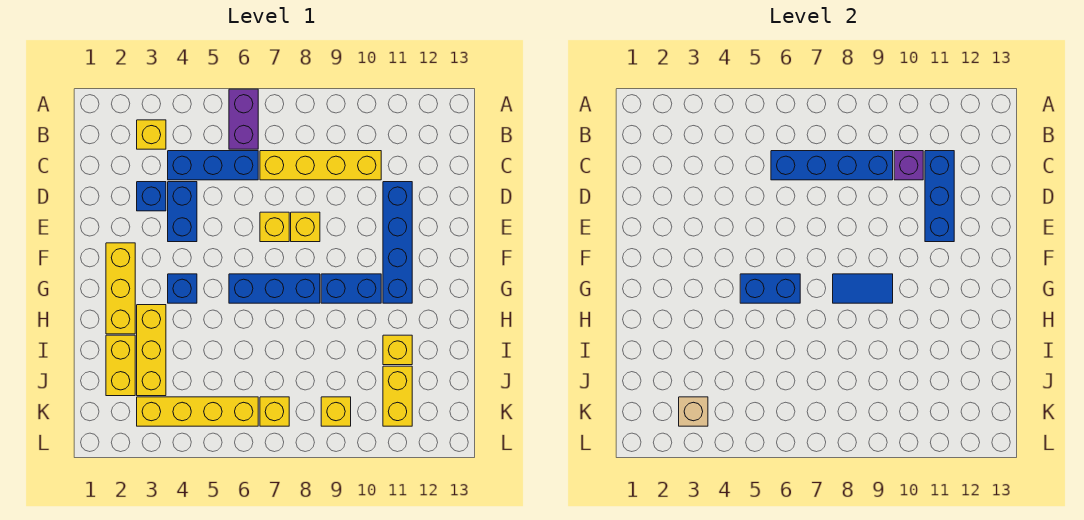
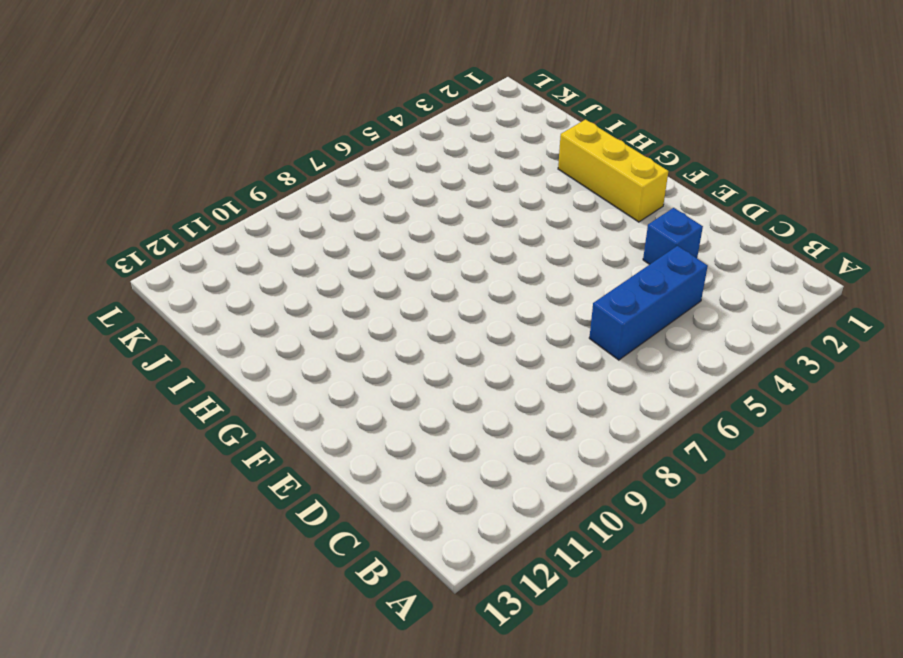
none -> purple 1x2 brick [229,89,258,149]
none -> yellow 1x1 brick [137,120,166,149]
none -> yellow 1x4 brick [260,151,381,180]

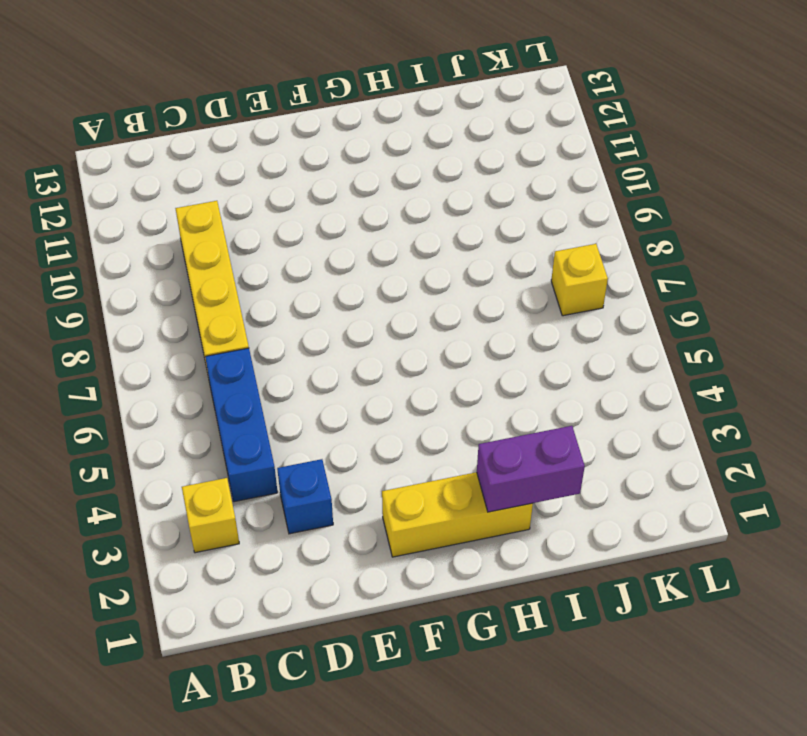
purple 1x2 brick [477,426,585,512] -> purple 1x2 brick moved to [229,89,258,149]
none -> blue 1x2 brick [168,182,197,242]
none -> blue 1x4 brick [383,182,412,303]
none -> yellow 1x1 brick [260,212,289,242]

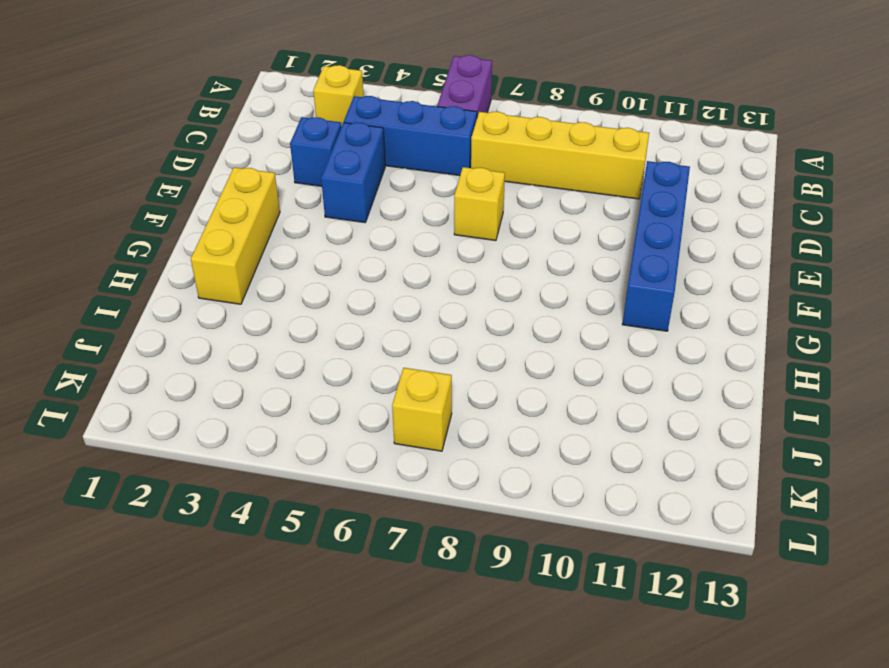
none -> yellow 1x1 brick [291,212,320,242]
none -> blue 1x1 brick [168,274,197,303]
none -> blue 1x3 brick [229,274,320,303]

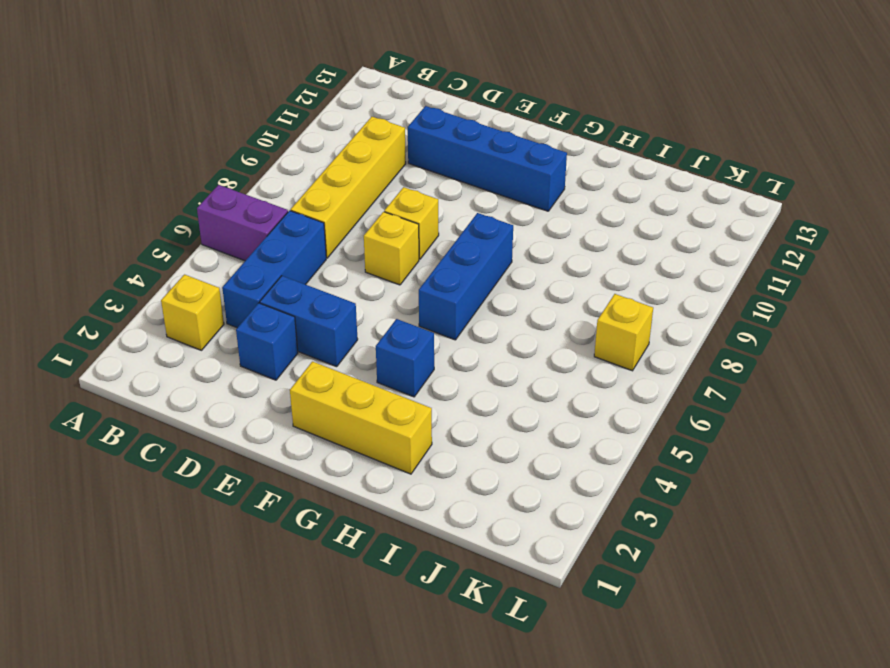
none -> blue 1x2 brick [321,274,381,303]
none -> yellow 1x3 brick [137,305,166,396]
none -> yellow 1x2 brick [106,335,135,396]

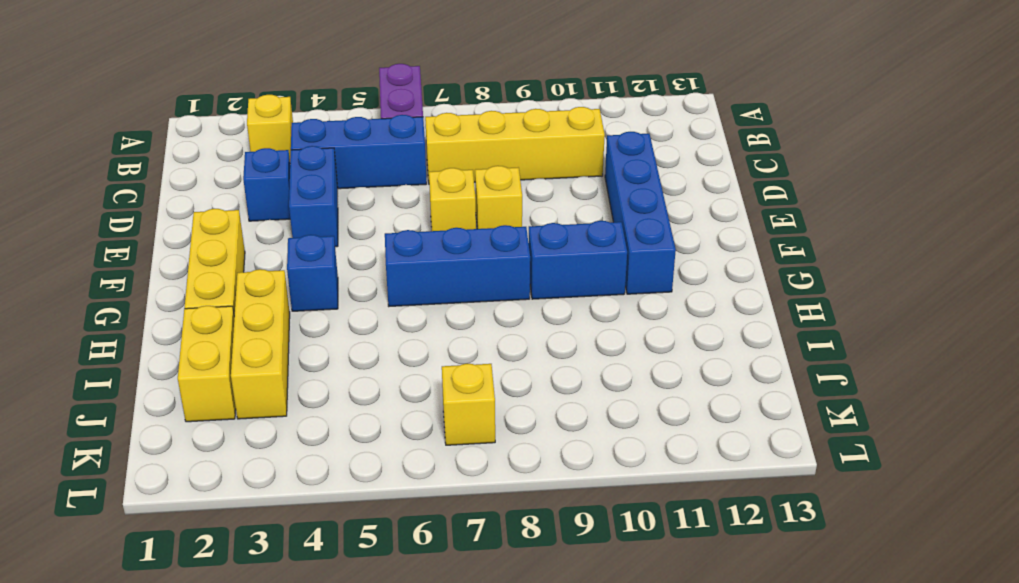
none -> yellow 1x1 brick [383,335,412,365]
none -> yellow 1x2 brick [383,366,412,426]
none -> yellow 1x4 brick [137,397,258,426]

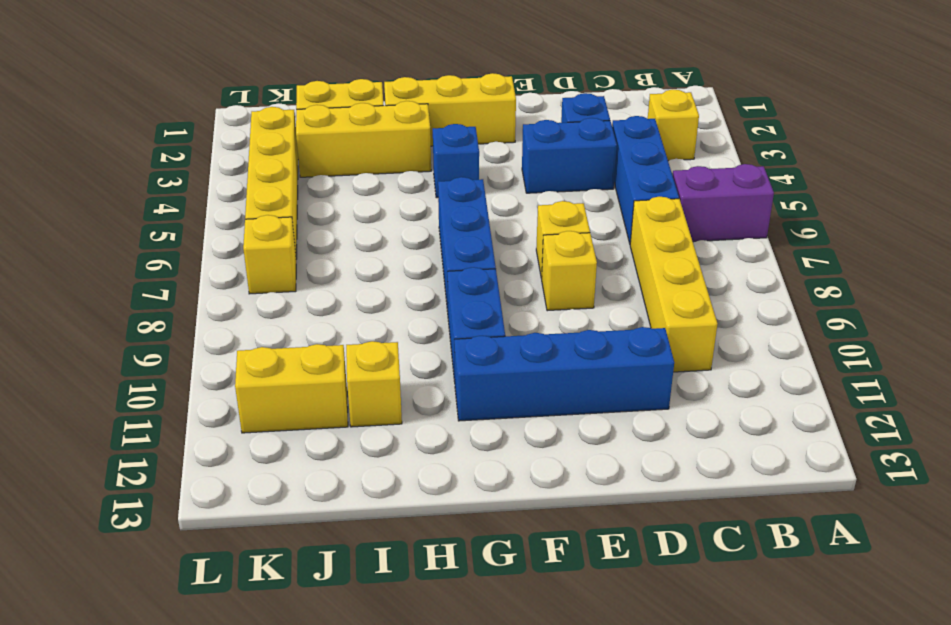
none -> yellow 1x1 brick [321,397,351,426]
none -> blue 1x4 brick [771,151,893,180]
none -> purple 1x1 brick [894,151,923,180]

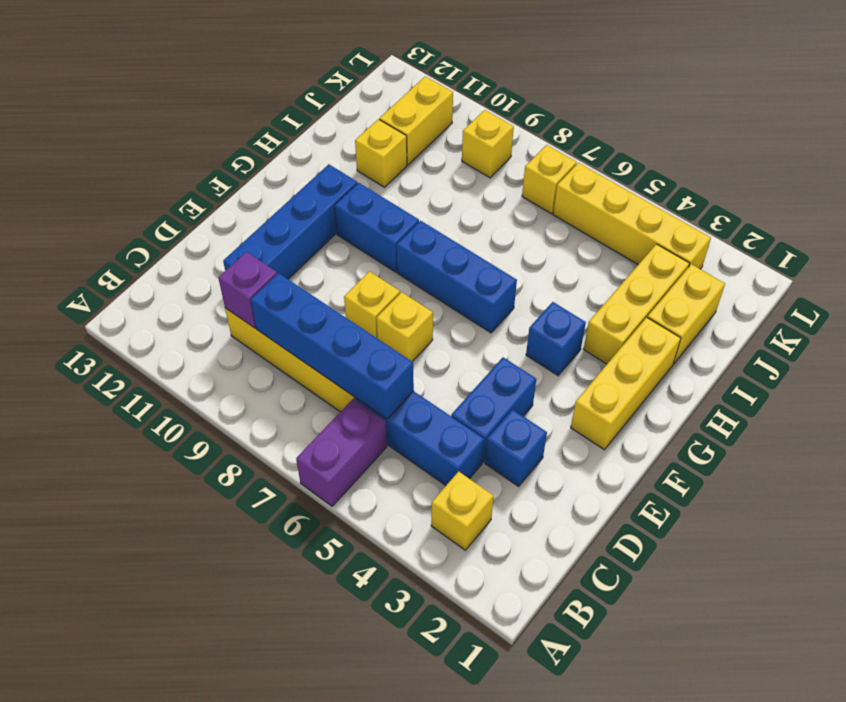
none -> blue 1x3 brick [925,151,954,242]
none -> blue 1x2 brick [740,274,800,303]
none -> blue 1x2 tile [833,274,893,303]

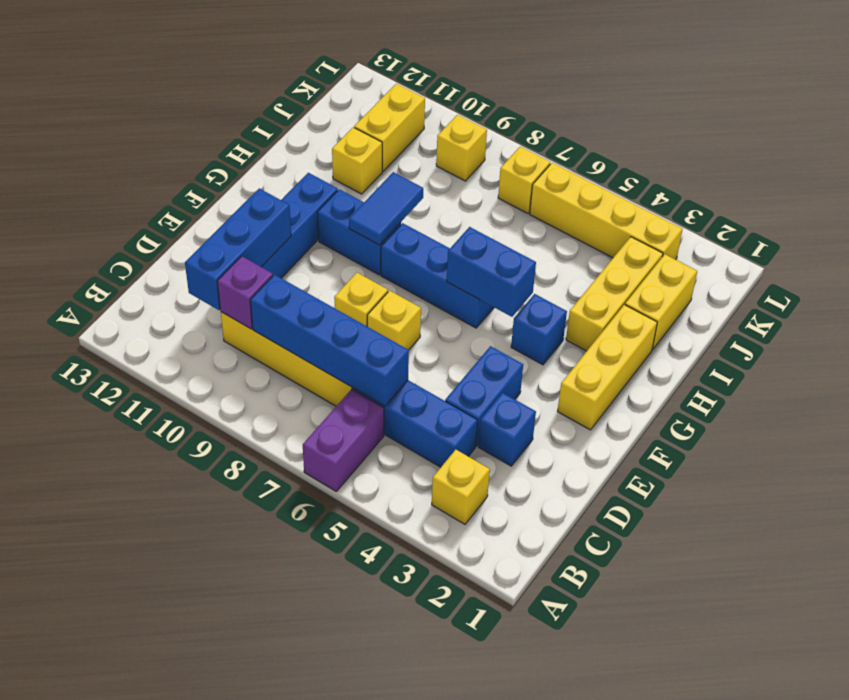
blue 1x2 tile [349,172,423,245] -> blue 1x2 tile turned to [833,274,893,303]
none -> tan 1x1 brick [679,397,708,426]

